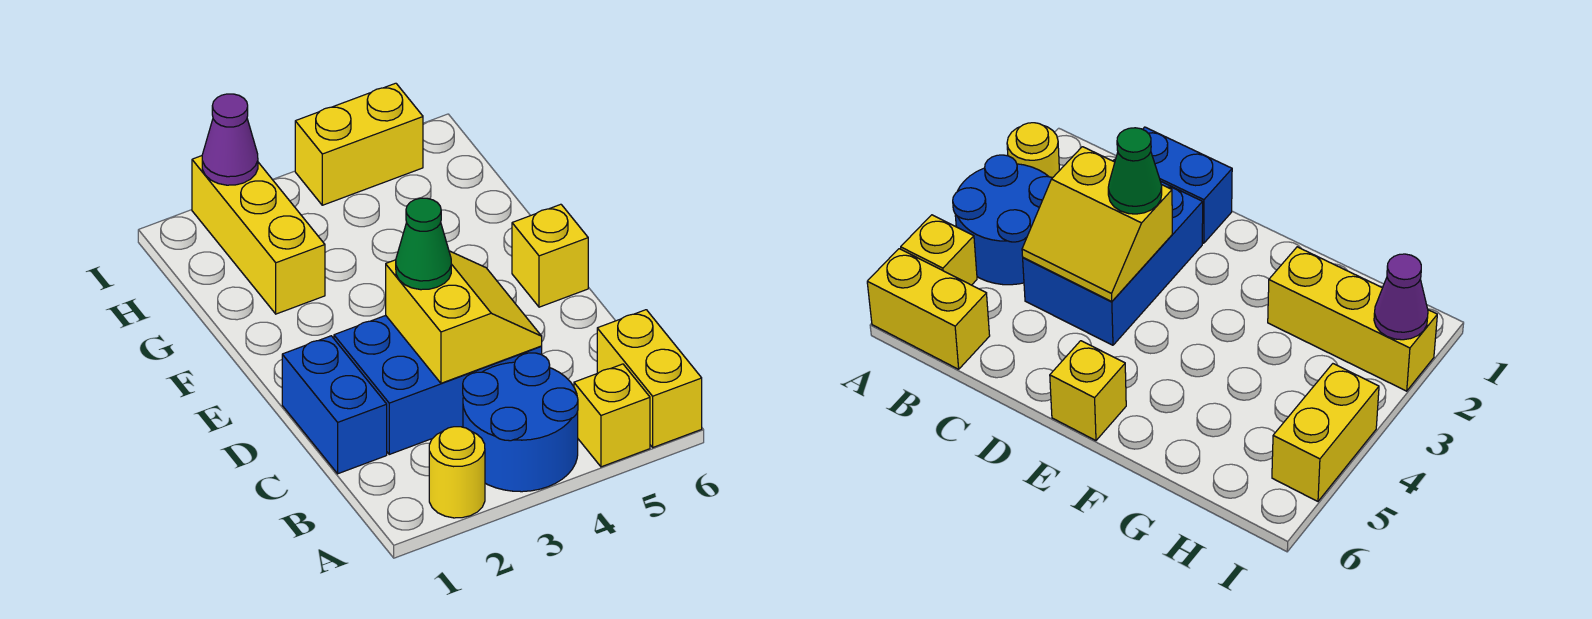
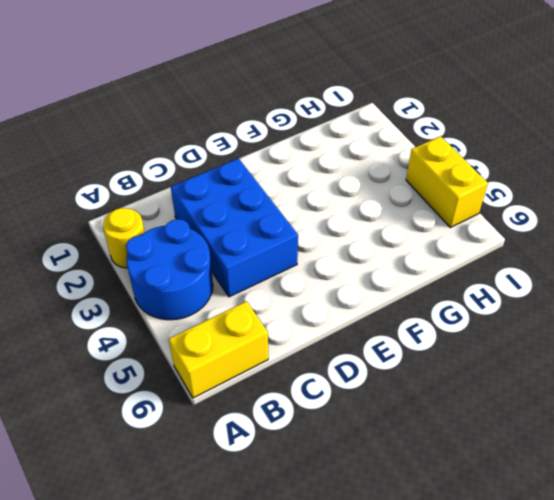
none -> yellow 1x1 brick [574,364,650,467]
none -> blue 1x2 brick [282,336,387,474]
none -> yellow 1x1 brick [512,204,588,307]

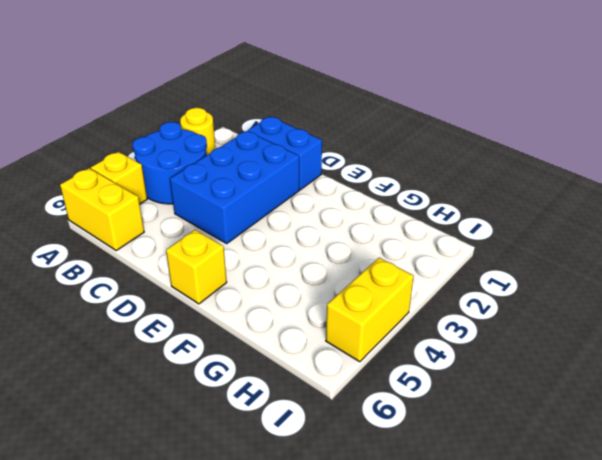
none -> yellow 1x3 brick [192,156,325,314]
none -> yellow 2x2 slope [386,251,542,383]
none -> purple 1x1 cone [202,94,258,185]

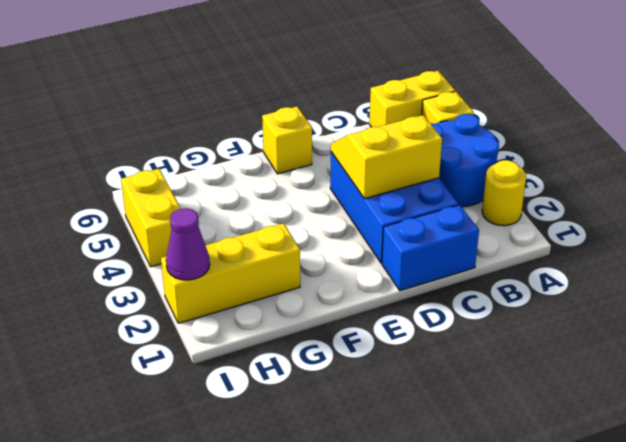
none -> green 1x1 cone [396,198,451,290]

